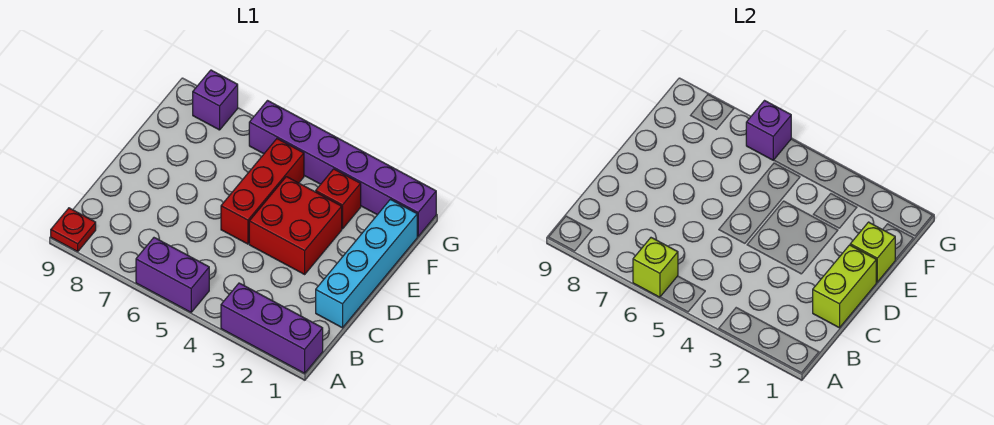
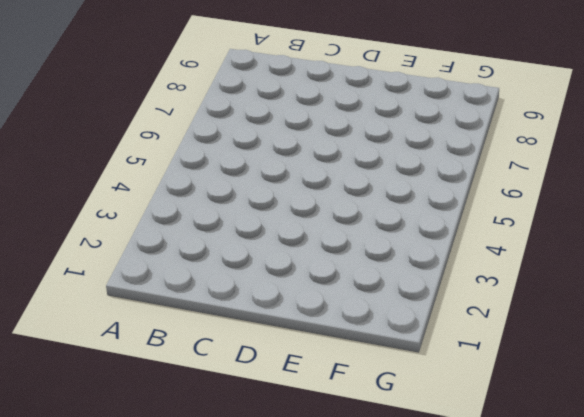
none -> purple 1x3 brick [221,283,323,373]
none -> purple 1x2 brick [136,238,209,312]
none -> red 1x1 plate [51,208,96,251]

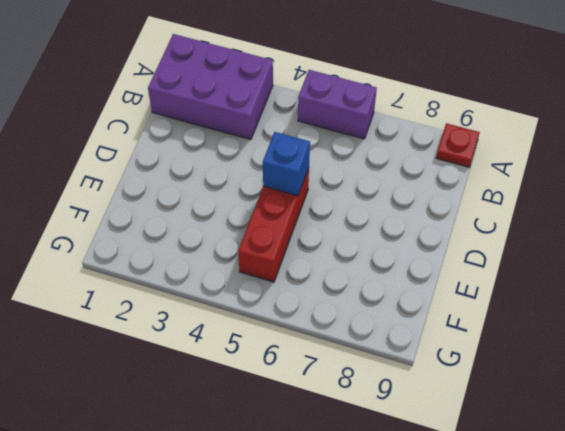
purple 2x3 brick [148,34,273,140] -> purple 1x3 brick [221,283,323,373]
blue 1x1 brick [263,132,310,196] -> none
none -> cyan 1x4 brick [316,199,417,328]
none -> red 2x2 brick [249,177,342,274]
none -> red 1x1 brick [316,169,361,229]

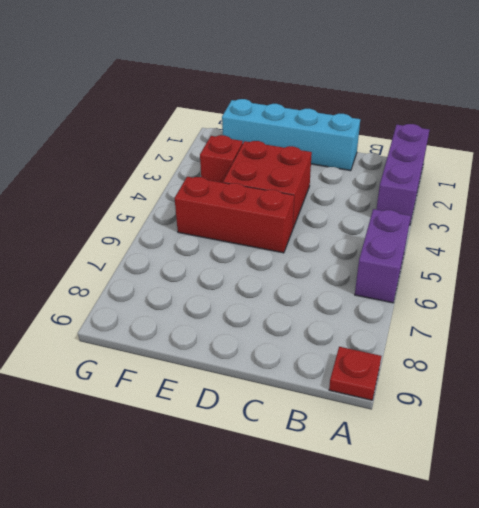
none -> purple 1x6 brick [249,101,436,236]
none -> purple 1x1 brick [193,70,238,130]
none -> lime 1x1 brick [633,238,678,297]

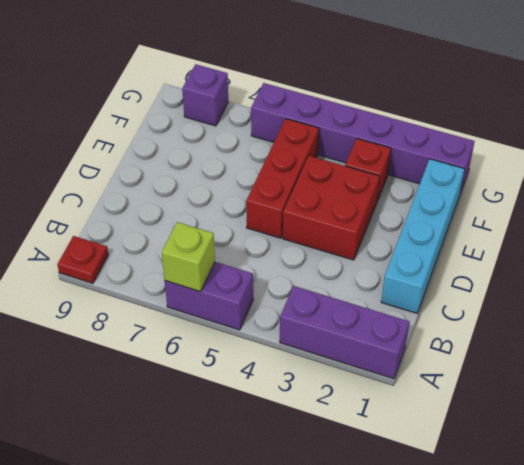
none -> lime 1x2 brick [813,245,876,328]
none -> lime 1x1 brick [850,222,895,282]
none -> purple 1x1 brick [746,101,791,160]

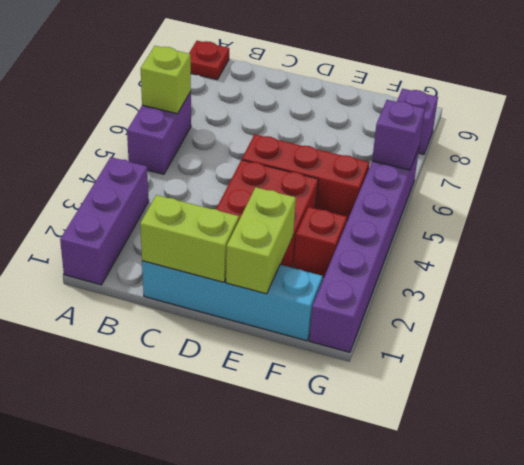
lime 1x2 brick [226,187,296,294] -> lime 1x1 brick [850,222,895,282]

